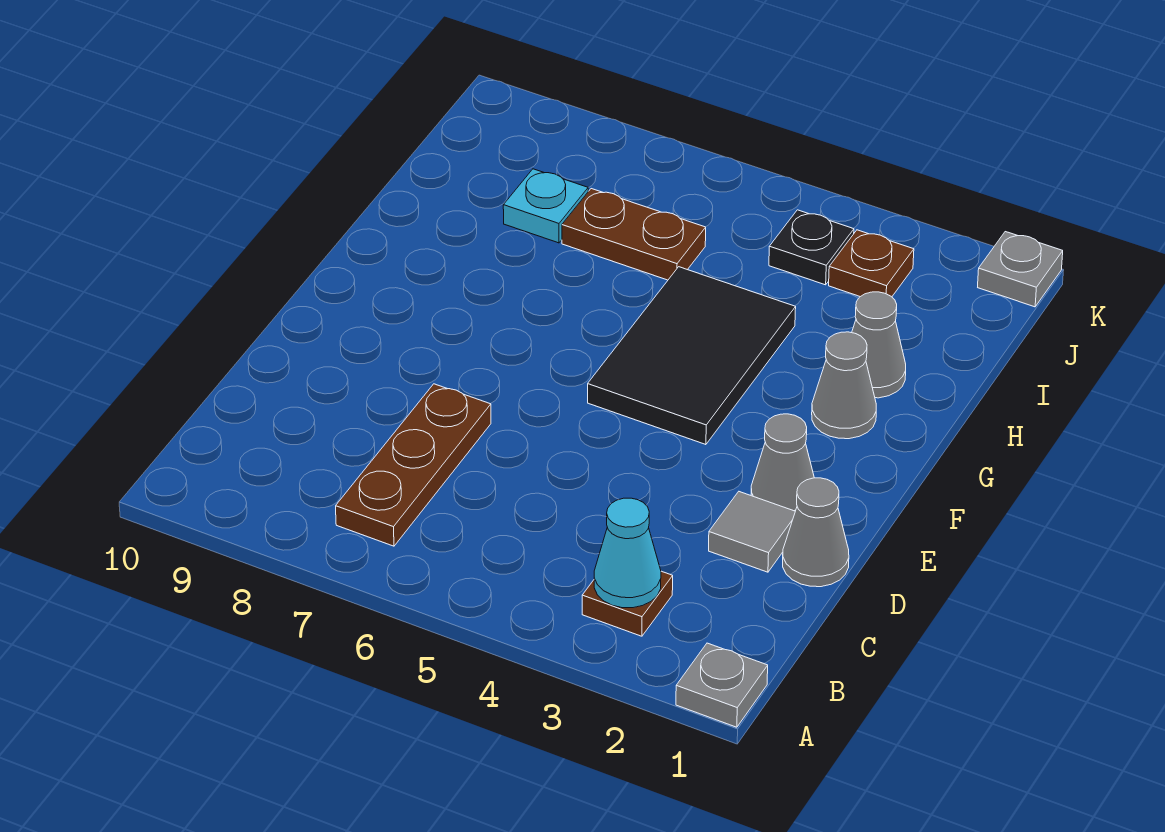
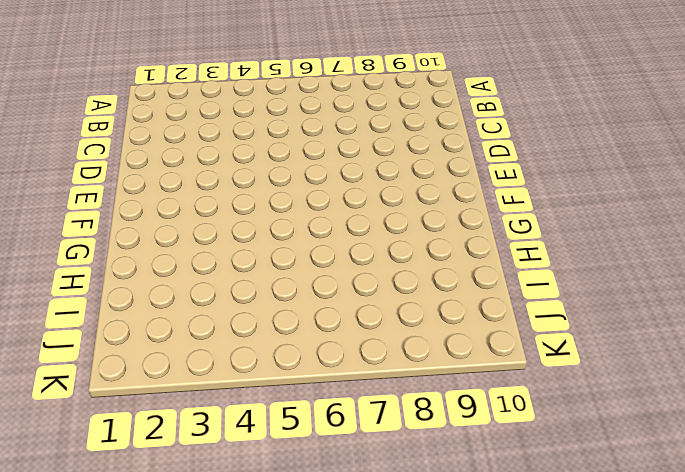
none -> grey 1x1 plate [676,643,768,727]
none -> brown 1x1 plate [582,571,673,636]
none -> brown 1x3 plate [336,384,491,546]

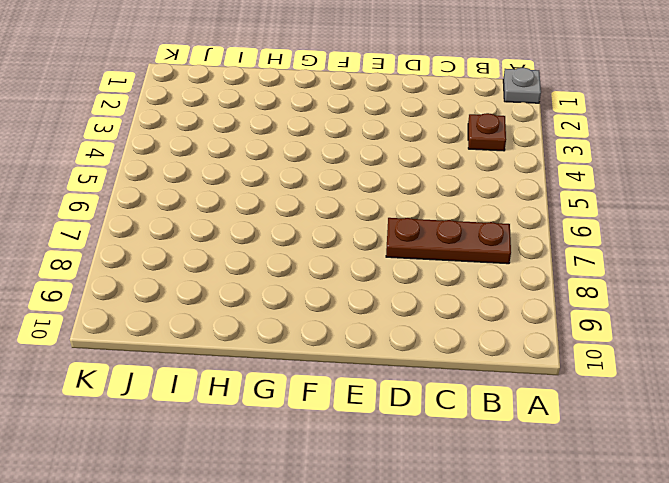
none -> grey 1x1 cone [783,478,849,587]
none -> grey 1x1 tile [709,492,795,572]
none -> grey 1x1 cone [751,414,814,511]

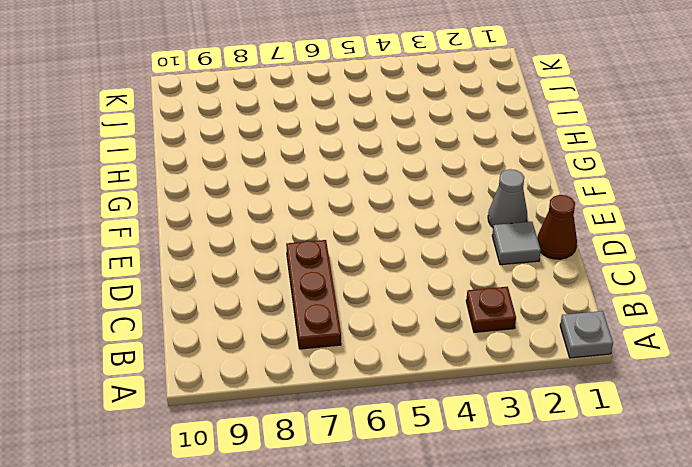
brown 1x1 cone [537,195,577,259] -> grey 1x1 cone [783,478,849,587]
none -> black 2x3 tile [588,267,796,445]
none -> grey 1x1 cone [812,332,876,439]
none -> grey 1x1 cone [852,292,906,398]

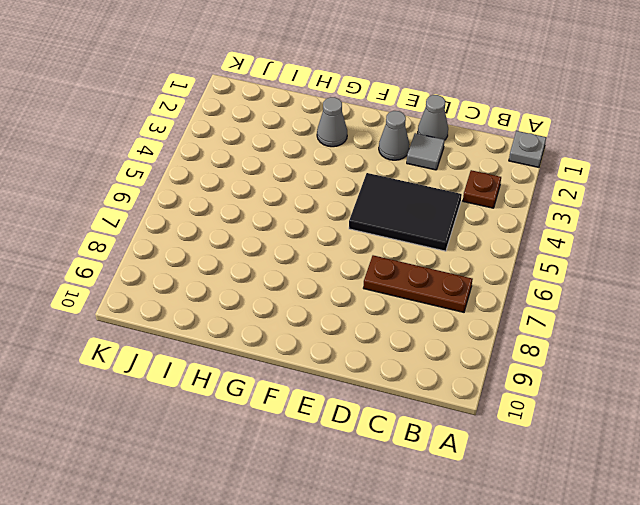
black 2x3 tile [349,173,462,251] -> black 2x3 tile moved to [588,267,796,445]
none -> grey 1x1 cone [852,292,906,398]
none -> brown 1x2 plate [562,189,706,280]
none -> cyan 1x1 plate [503,169,588,243]

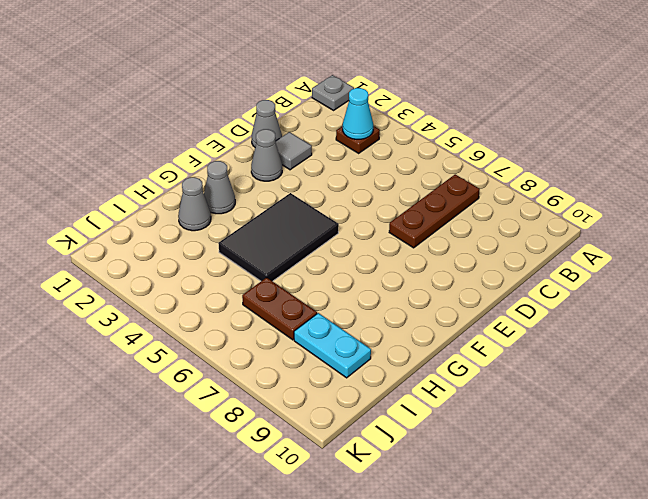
cyan 1x2 plate [294,313,371,378] -> cyan 1x1 plate [503,169,588,243]
none -> brown 1x1 plate [829,230,914,297]
none -> black 1x1 plate [769,210,854,285]
none -> grey 1x1 plate [978,232,1063,307]

